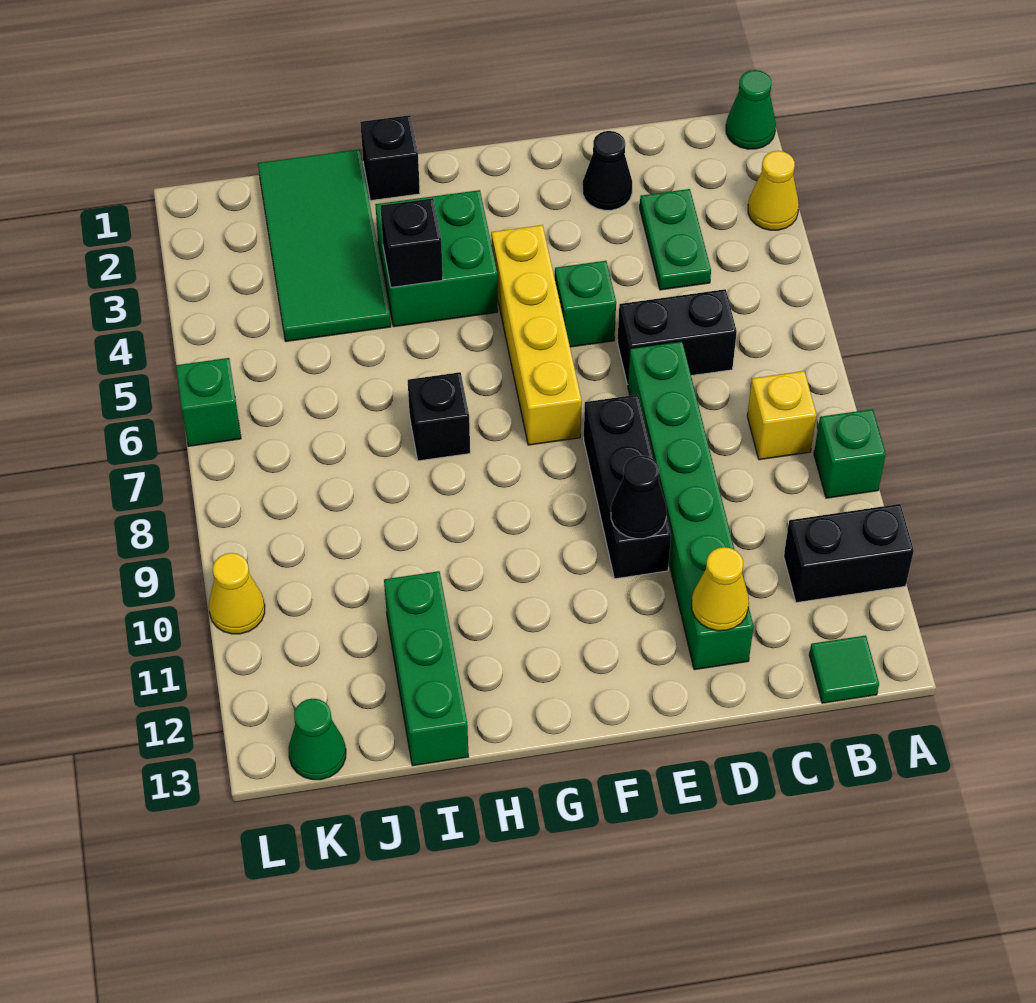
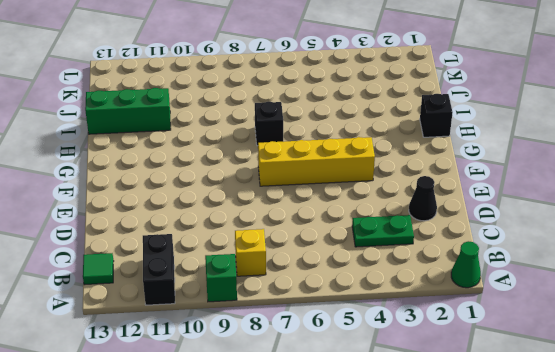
none -> yellow 1x1 cone [748,151,799,230]
none -> black 1x2 brick [617,289,737,385]
none -> green 1x6 brick [628,341,753,670]

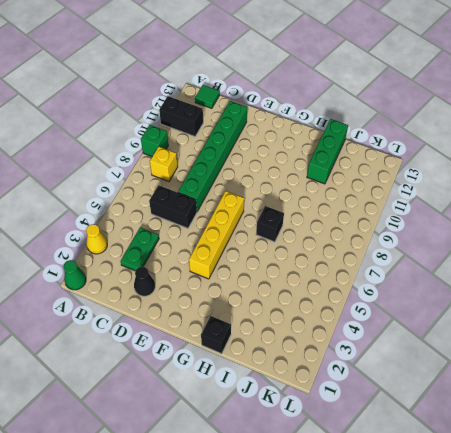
none -> green 1x1 brick [555,261,616,347]
none -> black 1x3 brick [584,395,671,579]
none -> green 2x2 brick [375,190,498,327]

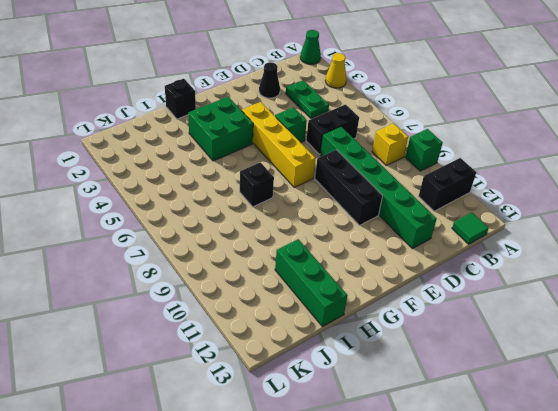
none -> green 2x4 tile [258,149,391,342]
none -> green 1x1 cone [289,699,346,780]
none -> green 1x1 brick [176,358,241,446]

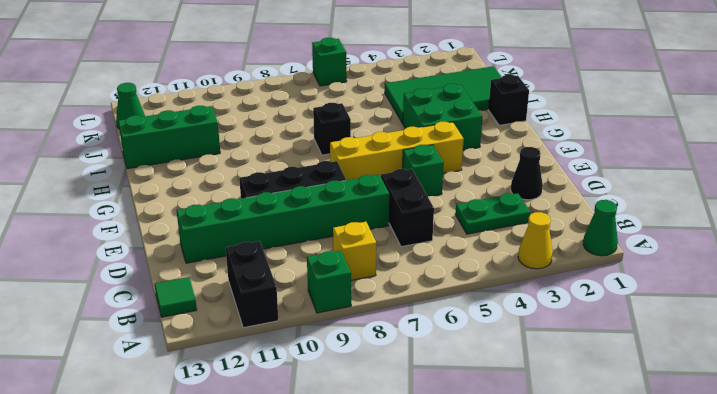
none -> yellow 1x1 cone [209,553,265,634]
none -> yellow 1x1 cone [692,547,749,631]
none -> black 1x1 cone [611,456,667,539]

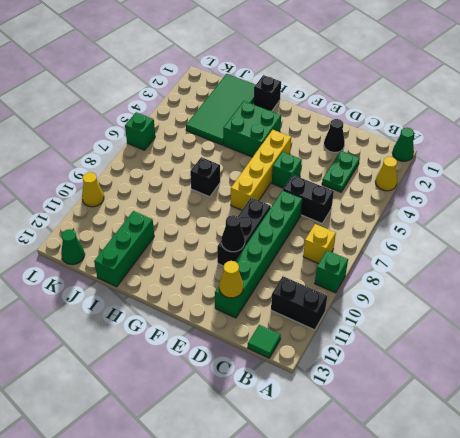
none -> black 1x1 brick [381,198,443,287]

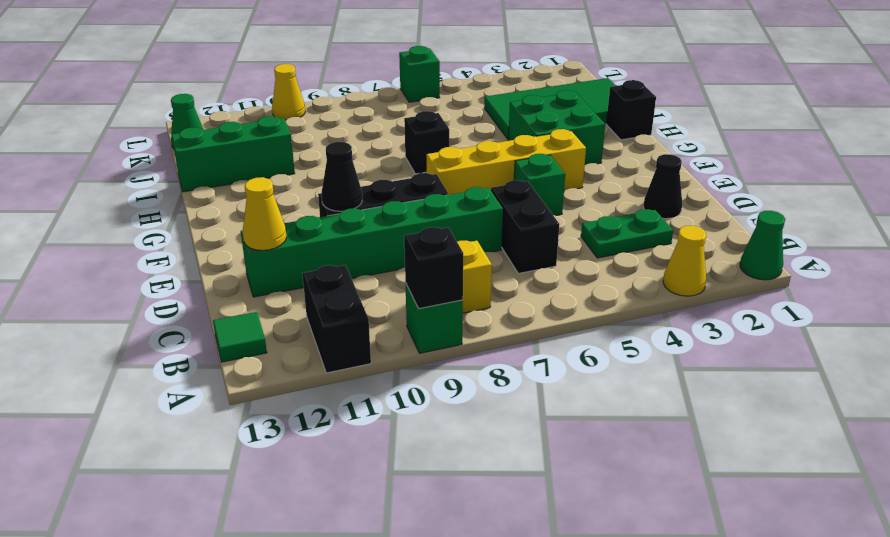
black 1x1 brick [404,227,463,309] -> black 1x1 brick moved to [381,198,443,287]

